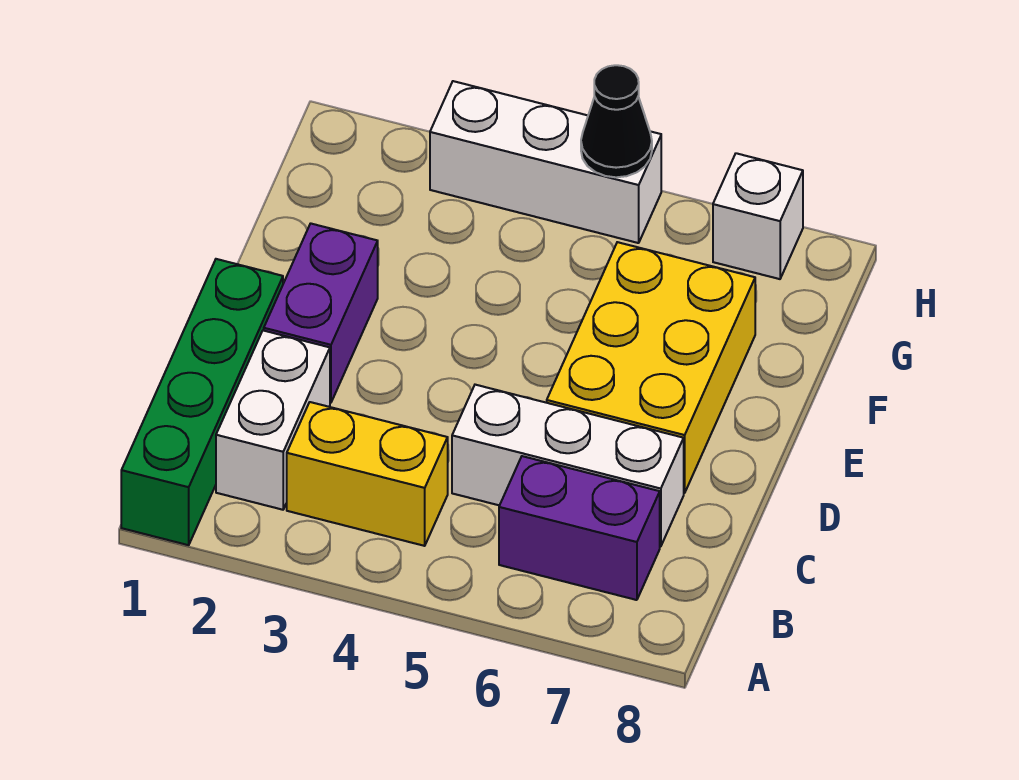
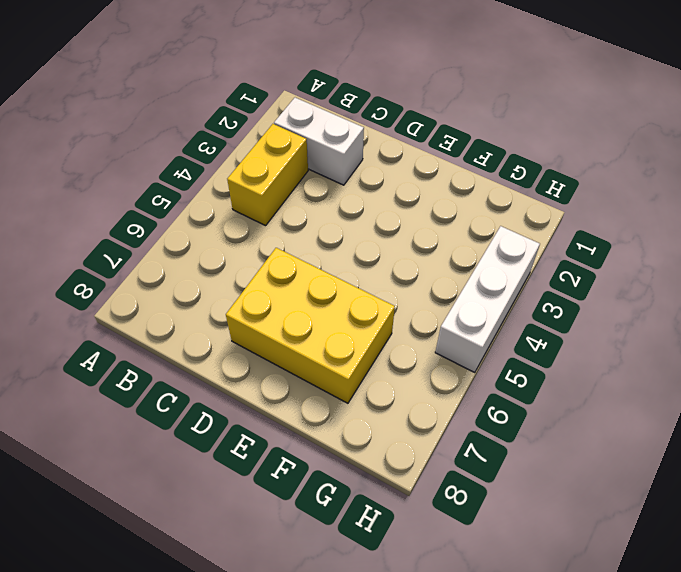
none -> green 1x4 brick [121,259,283,545]
none -> purple 1x2 brick [499,456,660,600]

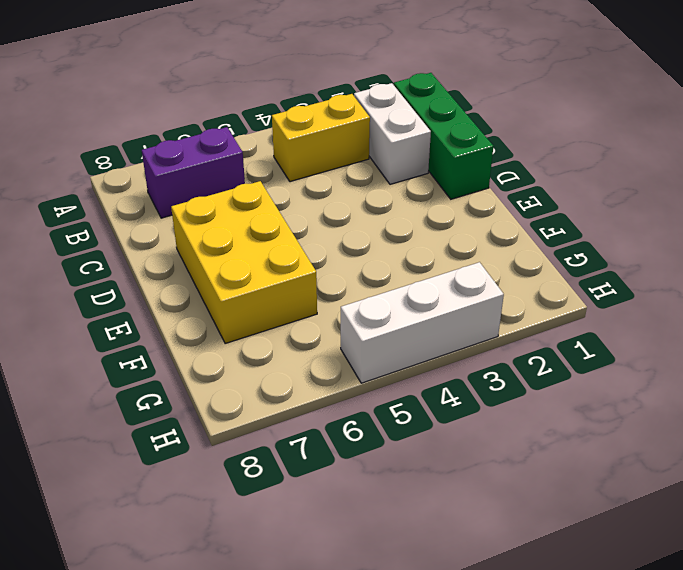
green 1x3 brick [394,73,494,199] -> green 1x4 brick [121,259,283,545]
none -> white 1x3 brick [452,385,684,547]
none -> purple 1x2 brick [264,223,378,403]

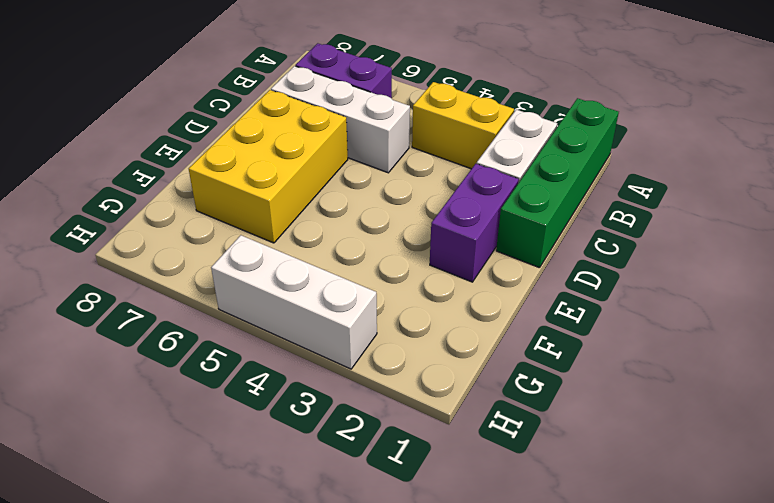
none -> white 1x1 brick [713,153,803,279]
none -> black 1x1 cone [581,65,652,177]

